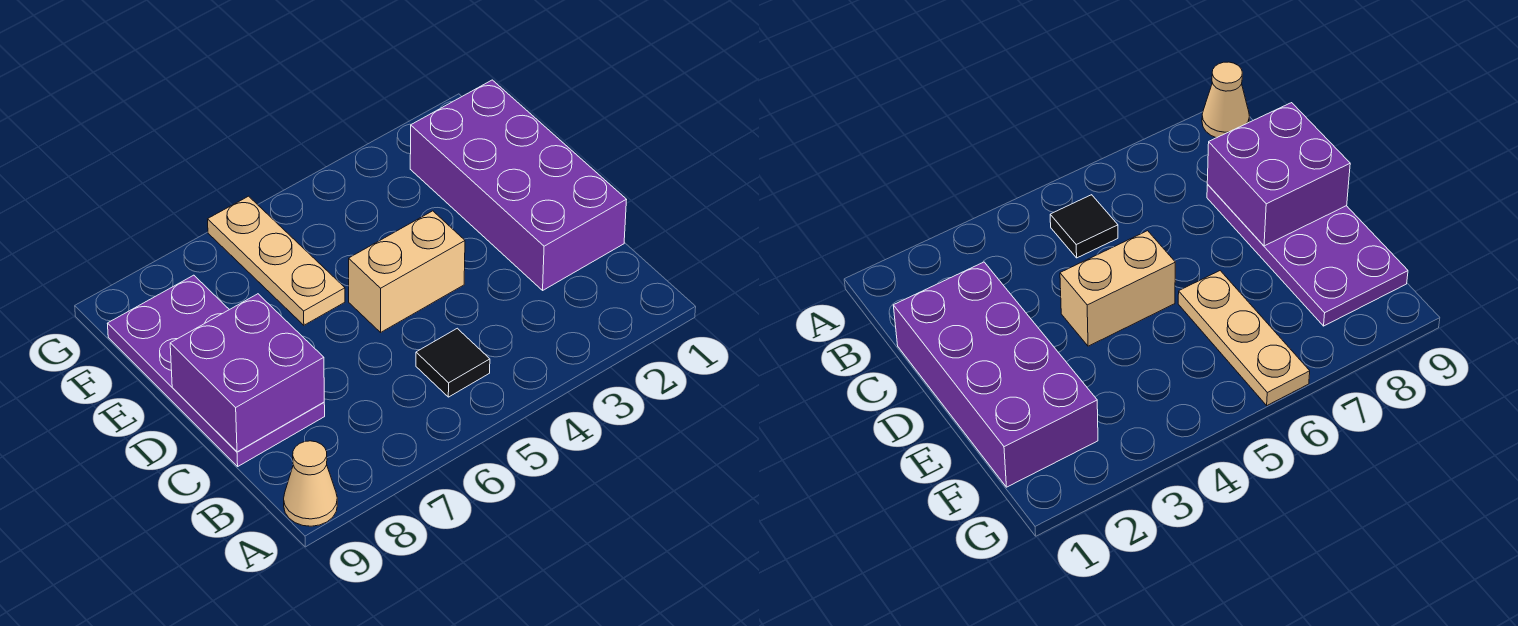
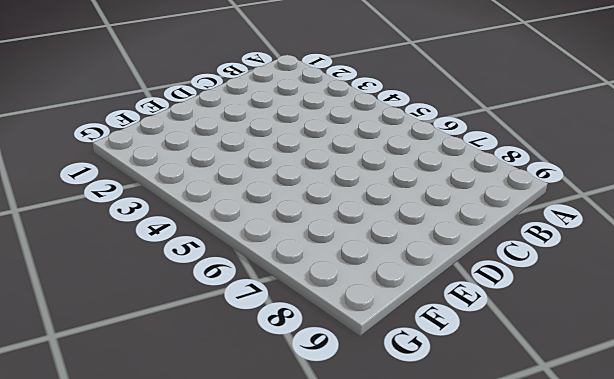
none -> tan 1x1 cone [284,441,337,526]
none -> black 1x1 tile [416,328,490,397]

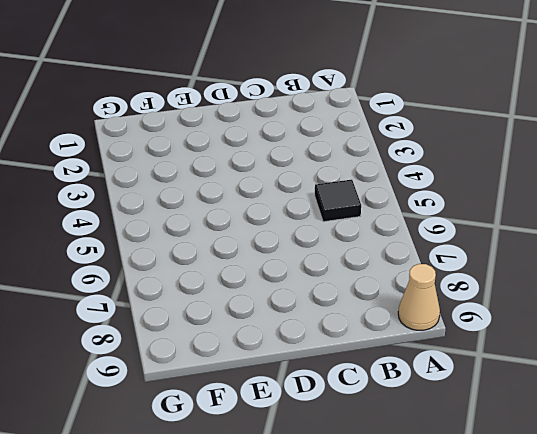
none -> purple 2x4 brick [410,80,627,290]
none -> purple 2x4 plate [107,275,325,466]

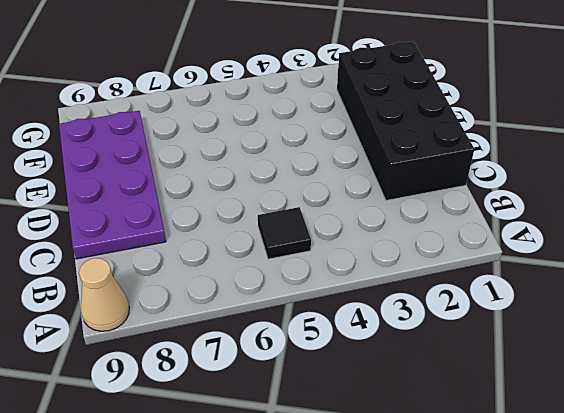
black 2x4 brick [337,41,474,200] -> purple 2x4 brick [410,80,627,290]
none -> tan 1x2 brick [349,211,465,332]
none -> tan 1x3 plate [208,196,345,325]

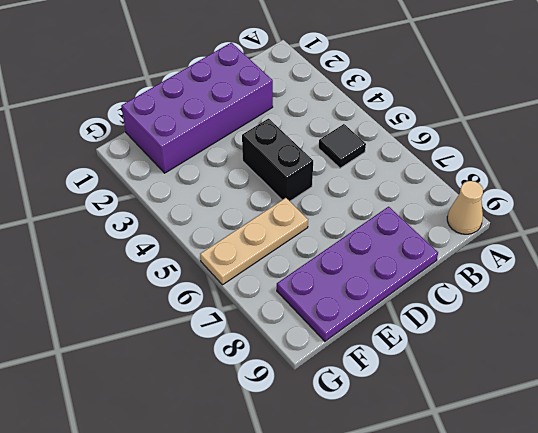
black 1x2 brick [242,119,313,201] -> tan 1x2 brick [349,211,465,332]
none -> purple 2x2 brick [170,294,324,452]

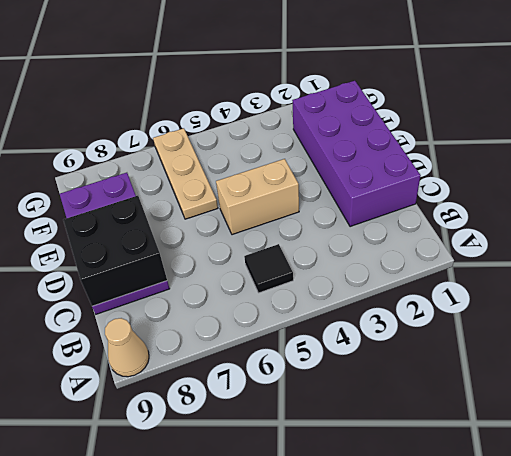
black 2x2 brick [63,196,167,306] -> purple 2x2 brick [170,294,324,452]

